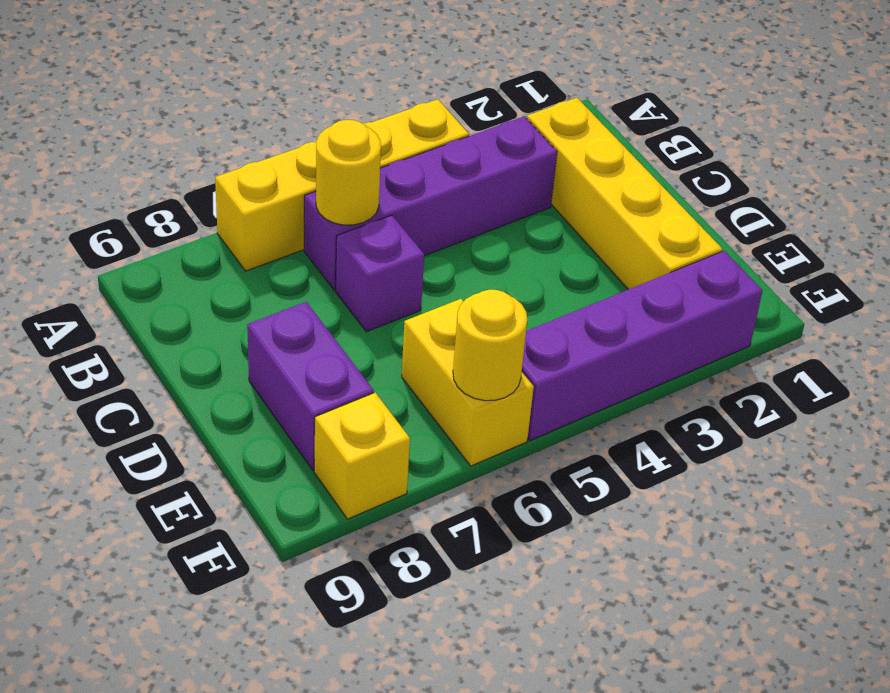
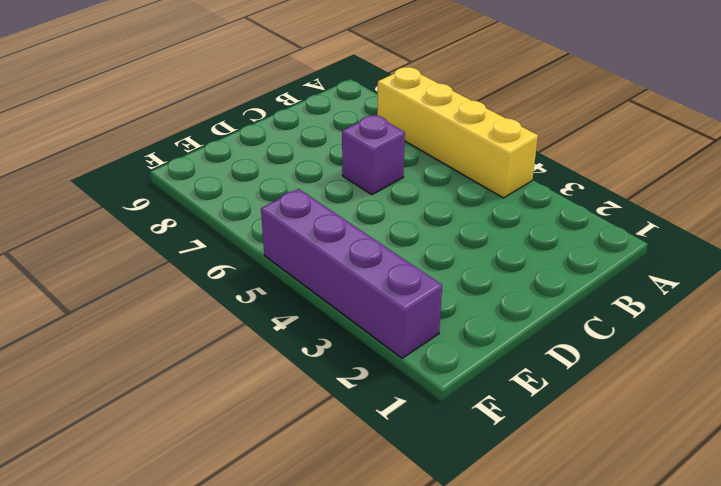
none -> yellow 1x4 brick [527,98,722,290]
none -> purple 1x4 brick [304,116,557,290]

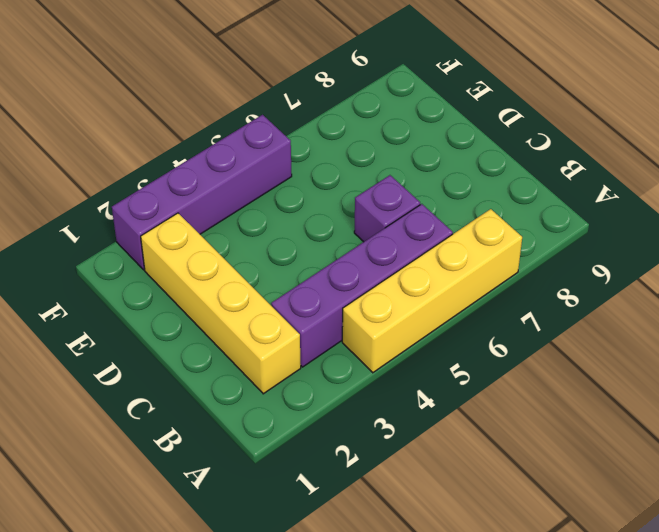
none -> purple 1x2 brick [247,302,374,470]
none -> yellow 1x2 brick [402,299,534,466]

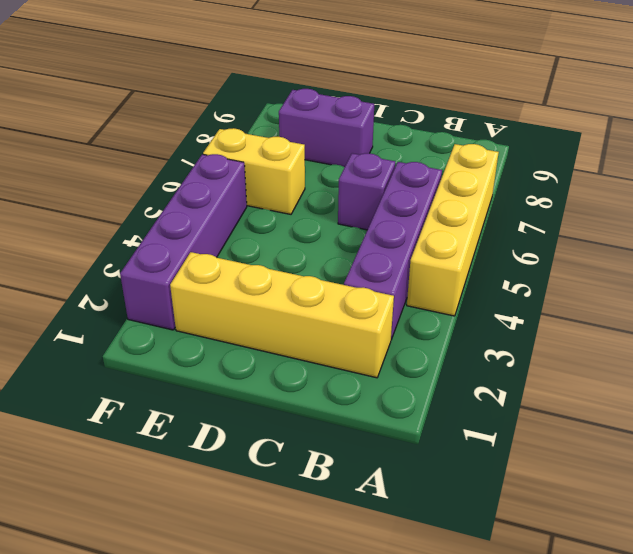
none -> yellow 1x1 brick [314,393,410,519]
none -> yellow 1x1 round brick [316,120,381,225]

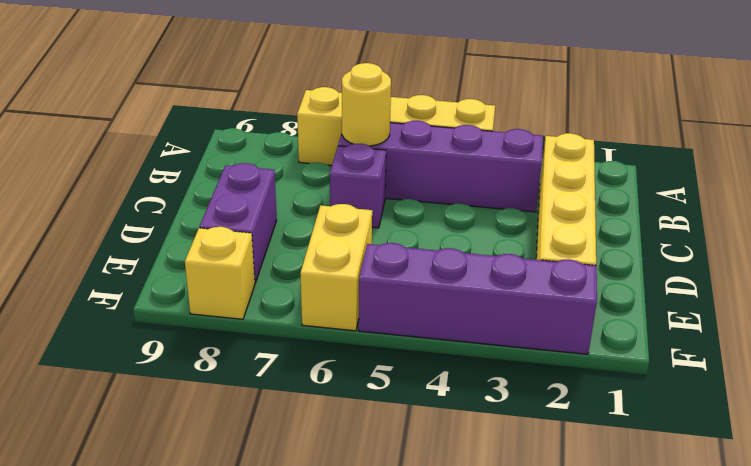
none -> yellow 1x1 round brick [453,290,527,401]

